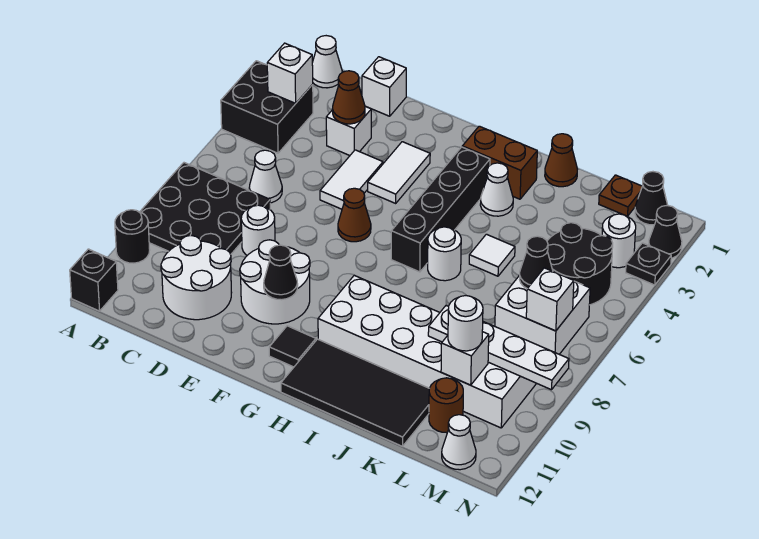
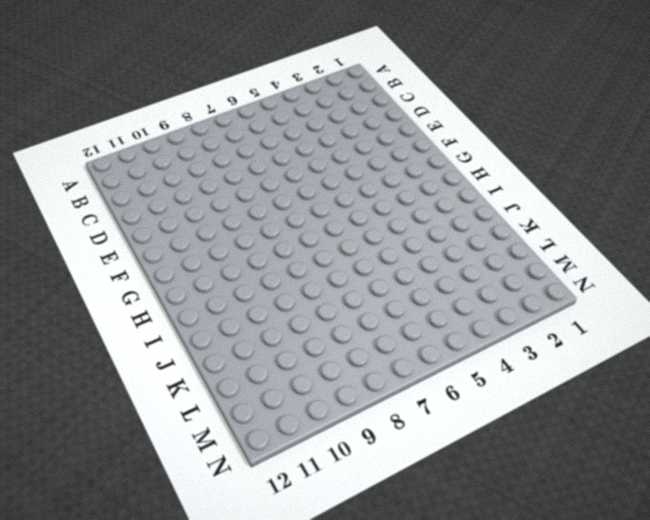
none -> black 2x2 brick [221,61,313,153]
none -> black 3x3 plate [140,163,270,255]
none -> black 1x1 round brick [115,210,150,263]
none -> black 1x1 brick [70,249,118,311]

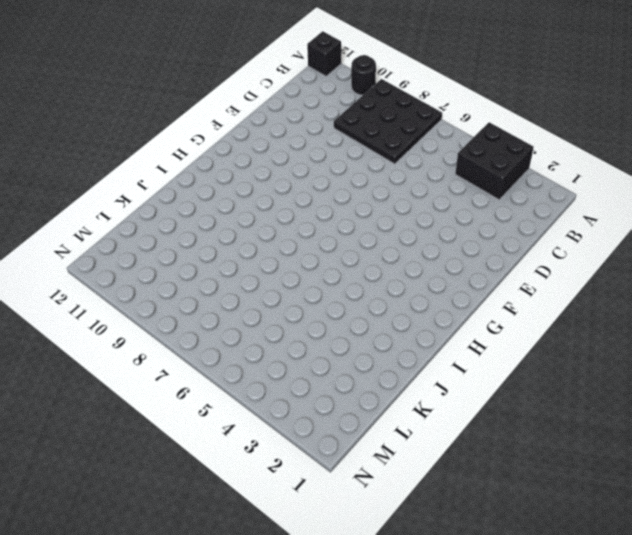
none -> white 1x1 cone [312,36,342,88]
none -> white 1x1 cone [249,150,282,203]
none -> white 2x2 round brick [161,235,232,320]
none -> white 1x1 brick [362,57,406,116]

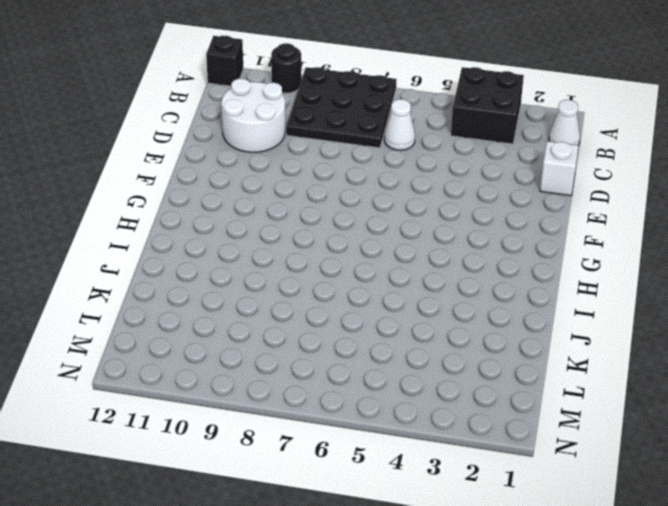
none -> white 1x1 brick [326,106,371,156]
none -> white 1x1 round brick [241,205,275,255]
none -> white 1x2 tile [320,150,383,209]
none -> white 2x2 round brick [240,240,310,324]

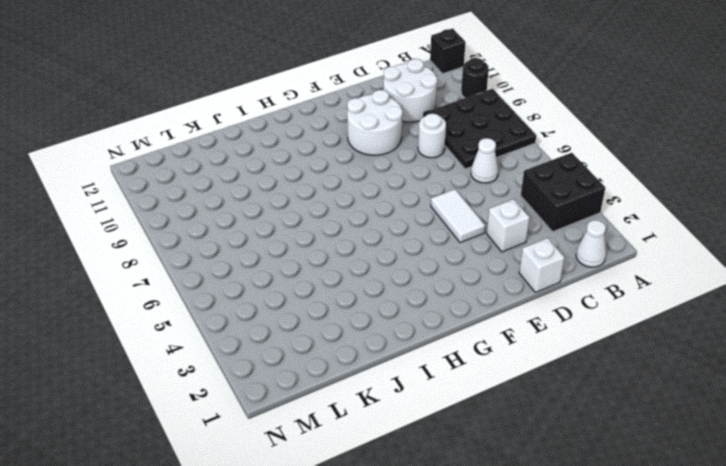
none -> white 1x2 tile [368,142,430,203]
none -> brown 1x1 cone [338,188,371,242]
none -> black 1x1 tile [269,326,316,367]
none -> brown 1x2 brick [462,126,537,199]

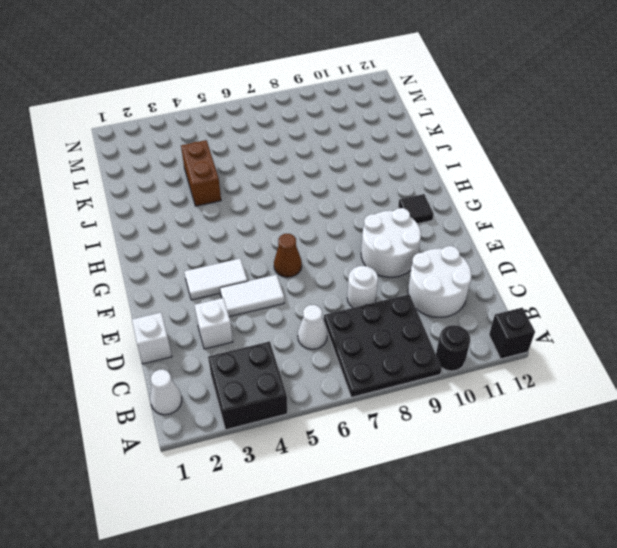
brown 1x2 brick [181,140,221,206] -> brown 1x2 brick moved to [462,126,537,199]
none -> black 1x4 brick [391,147,490,272]
none -> white 2x6 brick [318,275,536,428]
none -> black 2x4 tile [281,339,429,446]
none -> white 1x1 cone [480,163,513,216]

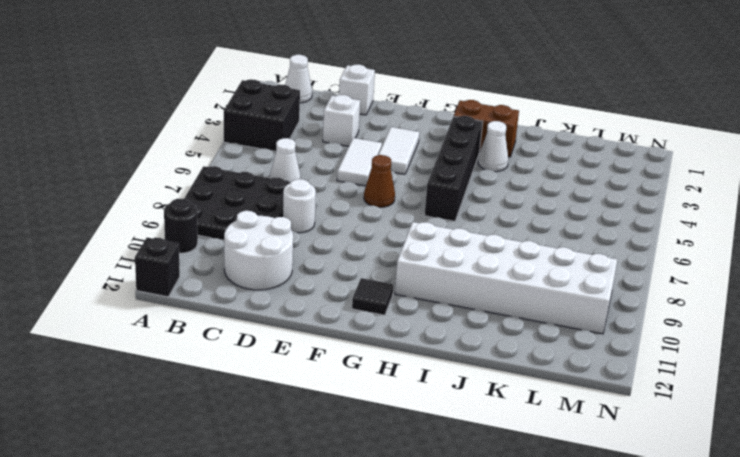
none -> white 2x2 round brick [240,240,310,324]
none -> black 2x4 tile [281,339,429,446]
none -> white 1x1 round brick [428,227,461,281]
none -> brown 1x1 cone [545,134,577,187]

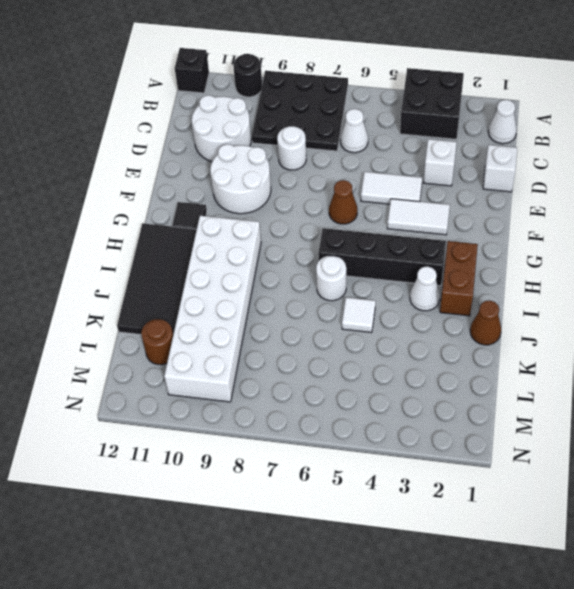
none -> brown 1x1 plate [599,175,642,216]
none -> black 2x2 round brick [547,223,613,305]
none -> white 2x2 brick [495,275,590,354]
none -> black 1x1 cone [635,172,668,225]

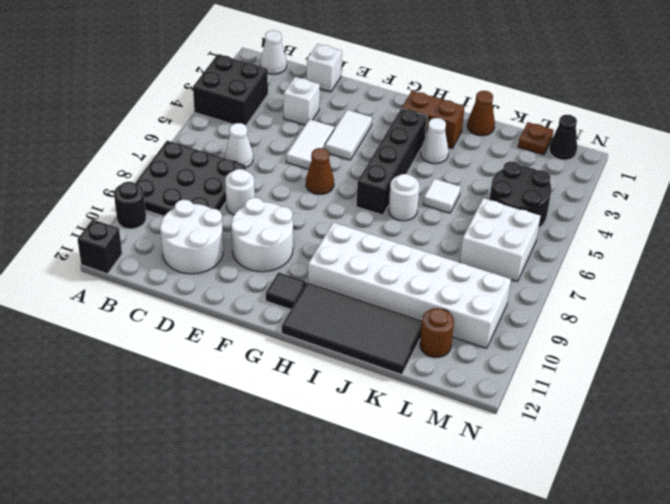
none -> white 1x1 round brick [602,214,636,268]
none -> white 1x1 cone [442,415,476,470]
none -> black 1x1 cone [649,206,682,258]
none -> black 1x1 plate [626,243,671,285]

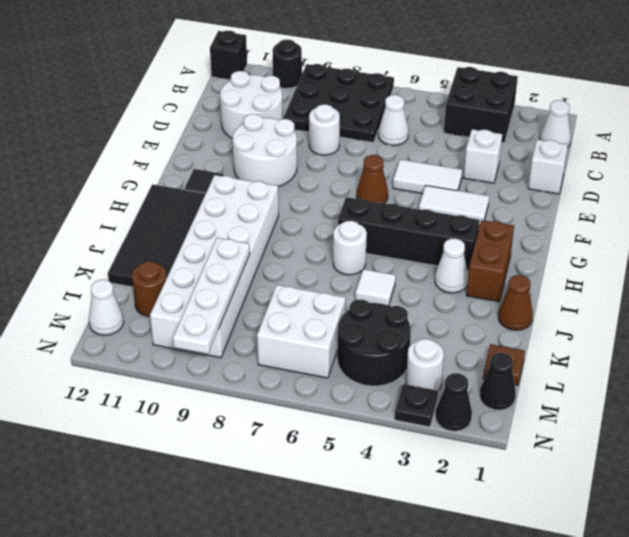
none -> white 1x1 brick [267,43,313,103]
none -> brown 1x1 cone [332,71,365,124]
none -> black 1x1 cone [264,245,298,300]
none -> black 1x1 cone [519,236,553,289]

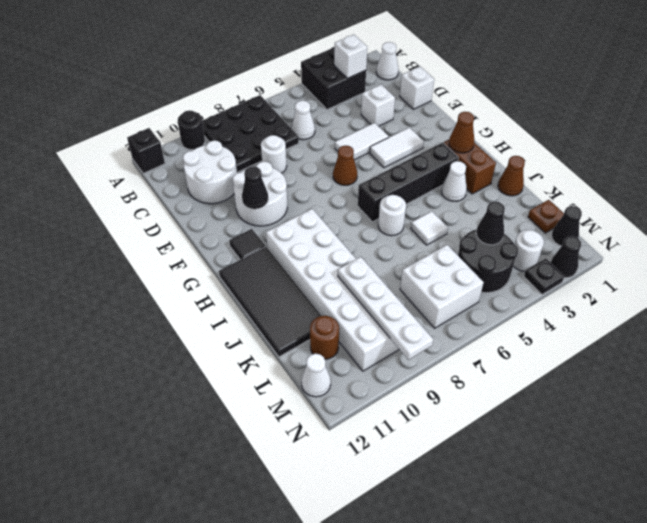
brown 1x1 cone [449,112,474,153] -> brown 1x1 cone moved to [332,71,365,124]
black 1x1 cone [476,202,505,245] -> black 1x1 cone moved to [519,236,553,289]
none -> white 1x1 brick [441,332,489,385]
none -> white 1x1 brick [526,268,574,331]
none -> white 1x1 round brick [448,296,483,351]

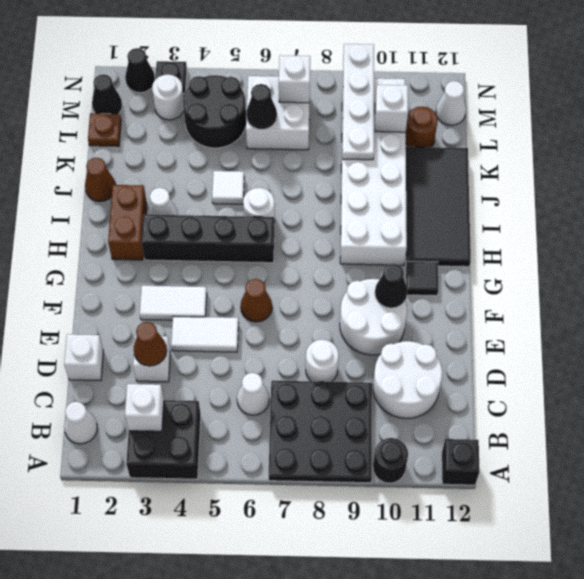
none -> white 1x1 round brick [448,296,483,351]

